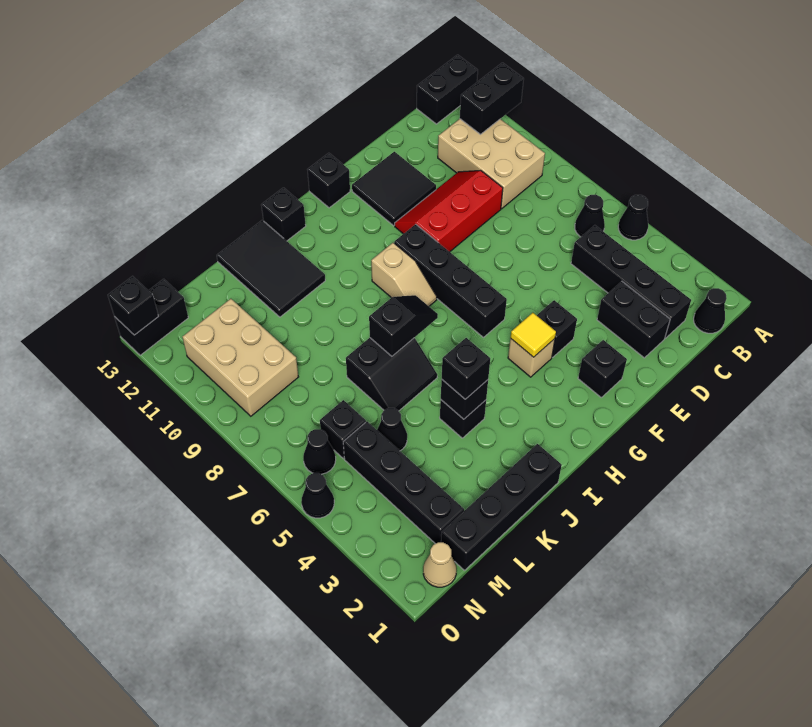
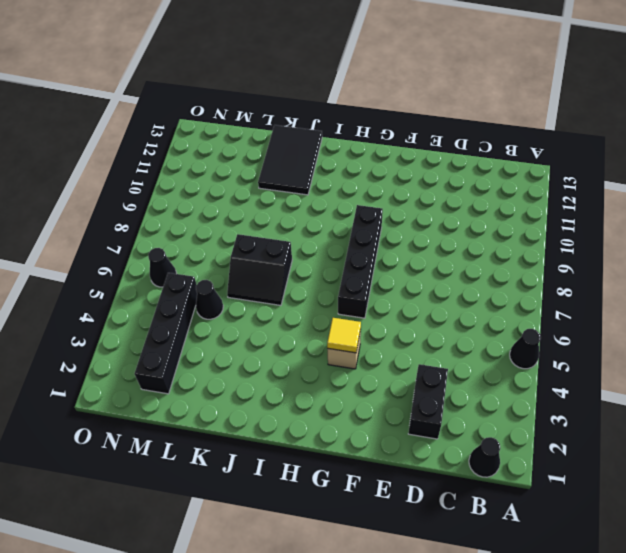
none -> black 1x2 brick [417,55,478,124]
none -> black 1x1 cone [575,195,605,237]
none -> tan 2x3 brick [438,119,545,209]
none -> black 1x4 brick [571,225,691,338]

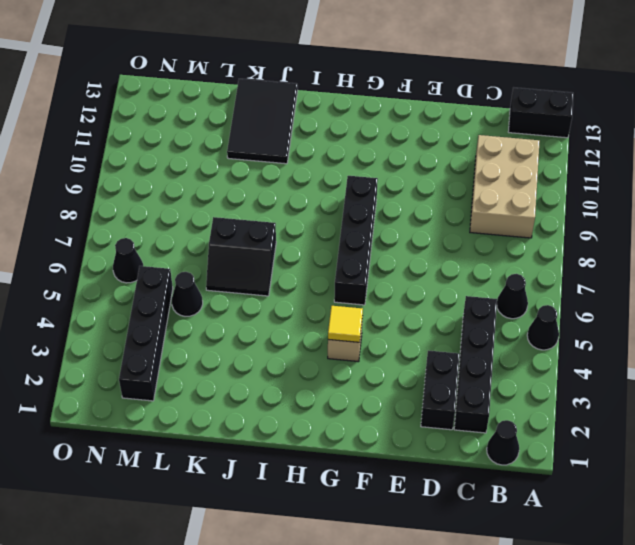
none -> red 2x3 slope [395,171,503,252]
none -> black 2x2 tile [352,152,436,226]
none -> black 1x1 brick [578,340,627,397]
none -> black 1x1 brick [537,300,577,357]

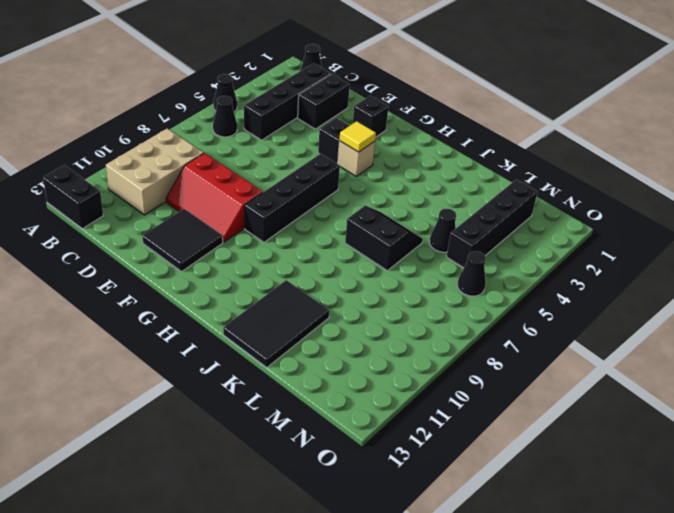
none -> black 1x1 brick [307,153,350,208]
none -> tan 1x2 slope [371,243,437,306]
none -> black 1x1 brick [261,188,306,241]
none -> black 1x4 brick [441,444,562,570]

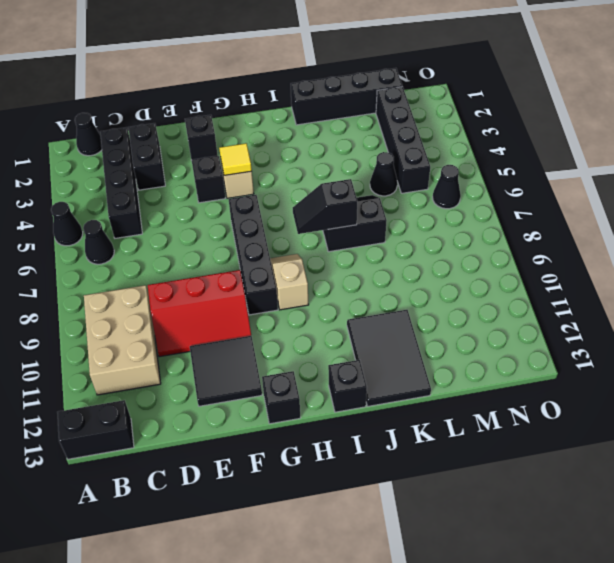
none -> black 1x1 brick [440,400,486,438]
none -> black 1x1 brick [320,400,366,459]
none -> tan 2x3 brick [182,299,298,416]
none -> tan 1x1 cone [423,542,456,587]

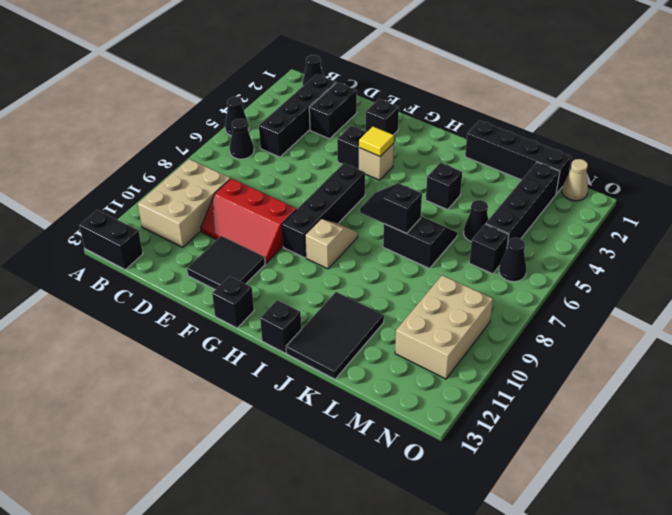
none -> black 1x2 brick [115,279,188,355]
none -> black 1x1 cone [301,473,334,518]
none -> black 1x2 brick [460,63,524,134]
none -> black 1x1 brick [441,379,488,419]

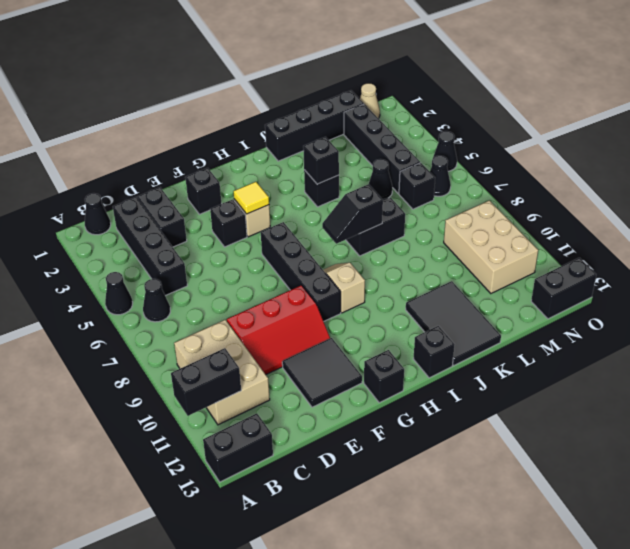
none -> black 1x1 brick [108,276,158,335]
none -> black 1x1 brick [442,338,490,399]

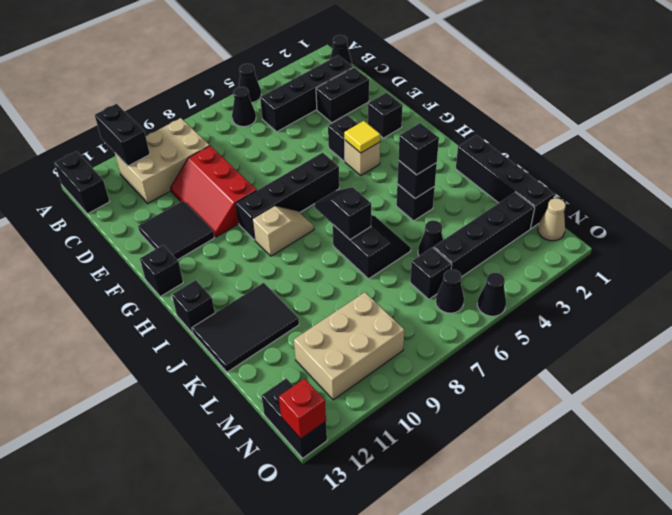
red 1x1 brick [279,379,326,439] -> black 1x1 brick [108,276,158,335]

